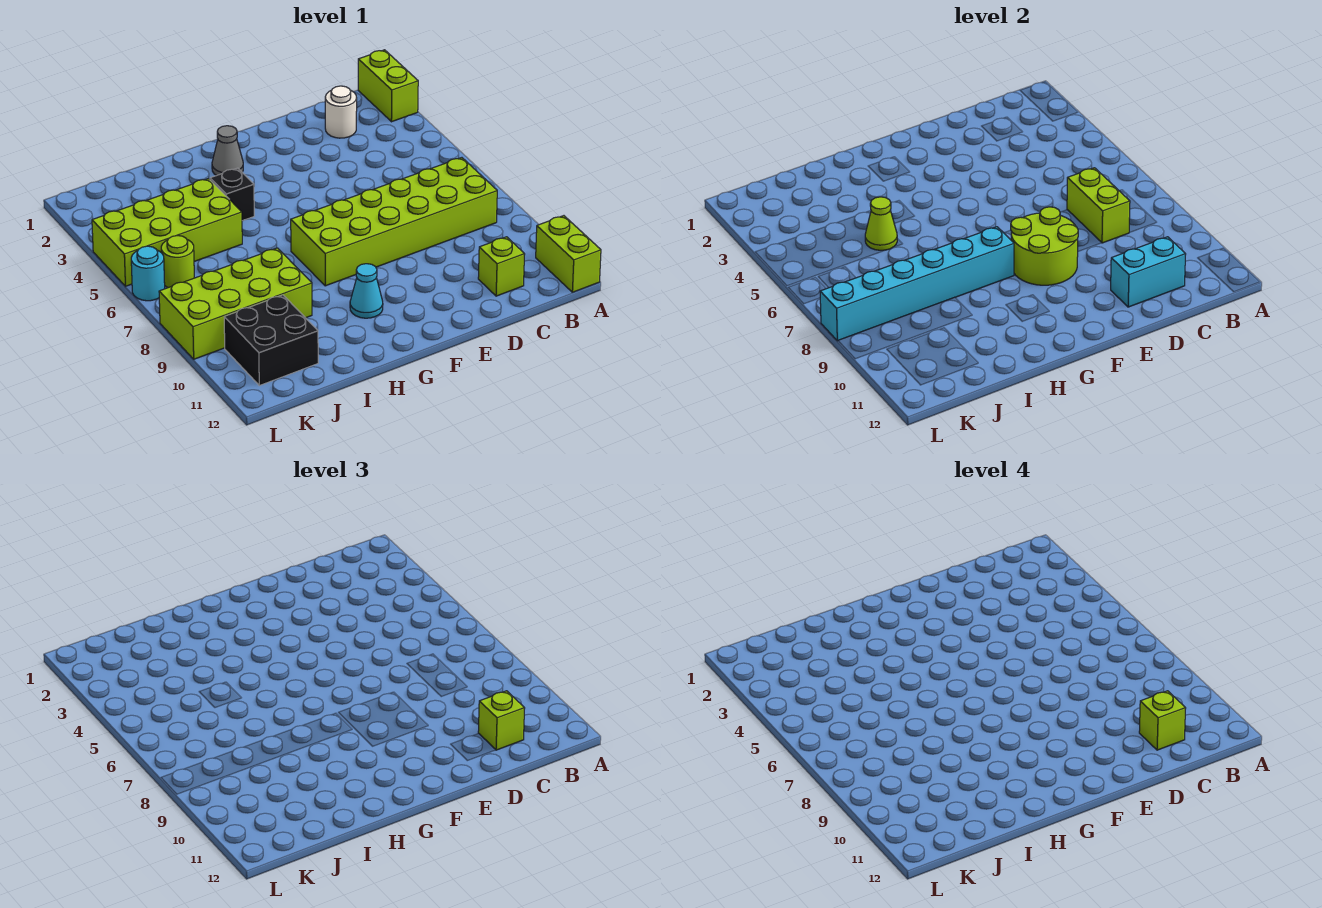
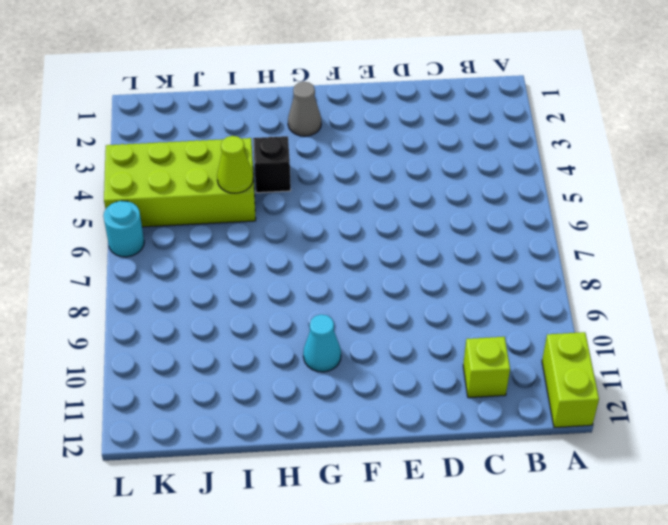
none -> lime 1x2 brick [358,50,418,122]
none -> lime 2x6 brick [291,158,497,286]
none -> white 1x1 round brick [325,86,357,138]

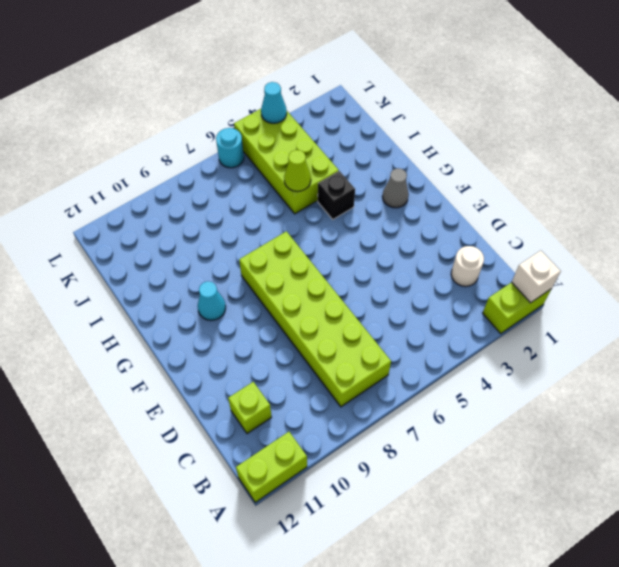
white 1x1 brick [512,251,561,303] -> none
cyan 1x1 cone [261,82,287,123] -> none
none -> lime 2x4 brick [159,248,312,359]
none -> black 2x2 brick [224,295,318,386]
none -> lime 1x1 round brick [161,236,194,288]

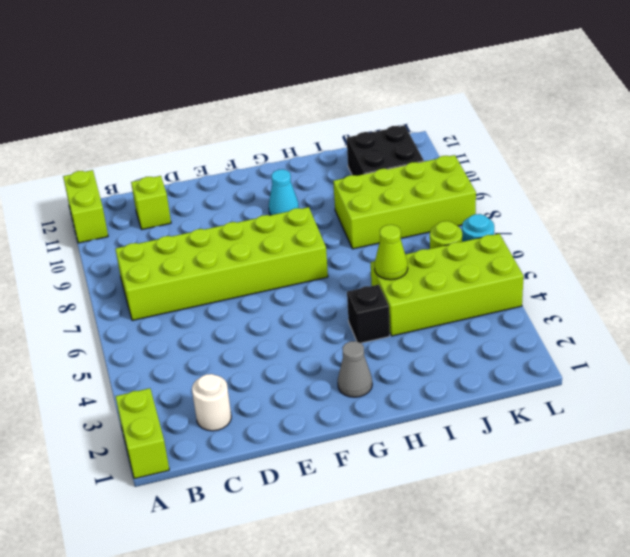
none -> lime 1x2 brick [1067,168,1130,243]
none -> cyan 1x2 brick [1111,237,1186,307]
none -> lime 2x2 round brick [1011,207,1078,285]

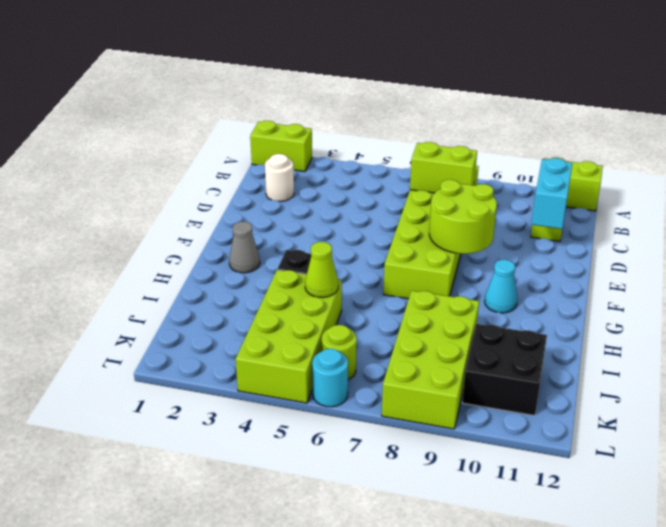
none -> cyan 1x6 brick [820,227,1014,341]
none -> lime 1x1 brick [478,691,525,750]
none -> lime 1x1 brick [1139,691,1186,750]

